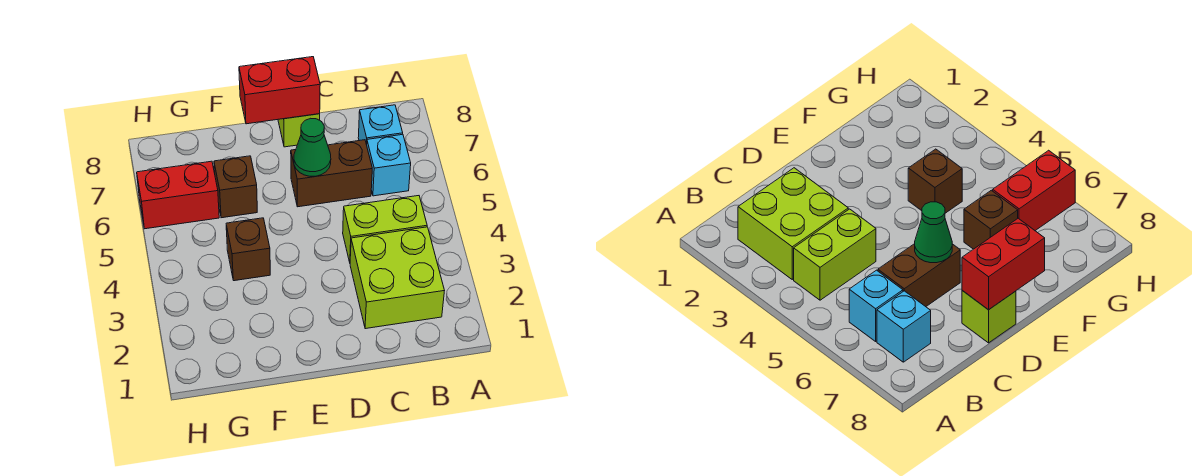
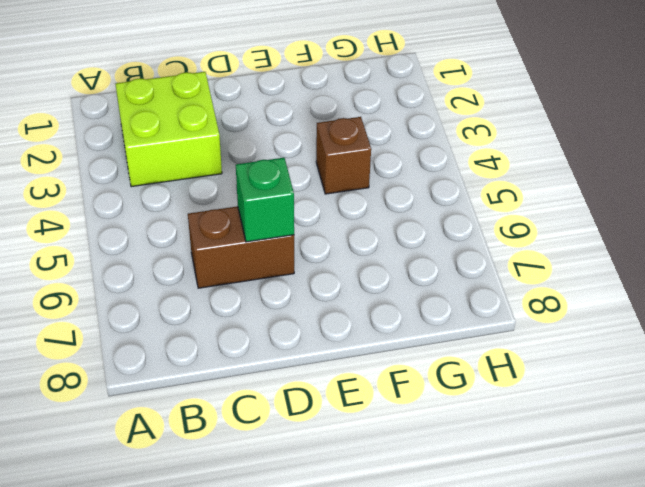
green 1x1 brick [236,158,294,242] -> green 1x1 cone [294,118,331,176]
none -> lime 1x2 brick [343,196,427,262]
none -> cyan 1x1 brick [367,134,411,196]

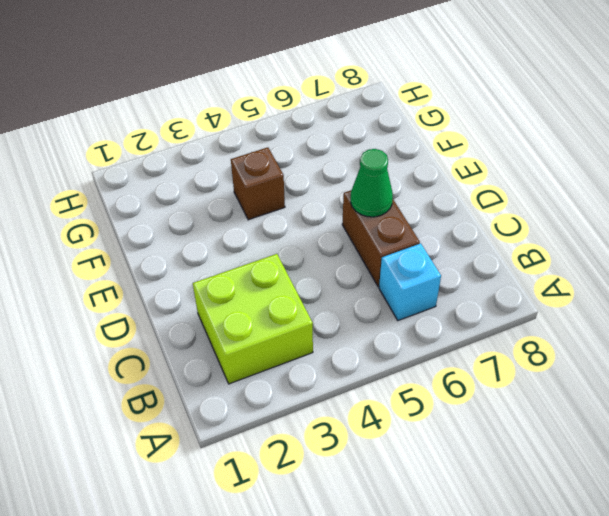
none -> lime 1x2 brick [343,196,427,262]
none -> cyan 1x1 brick [358,105,403,145]

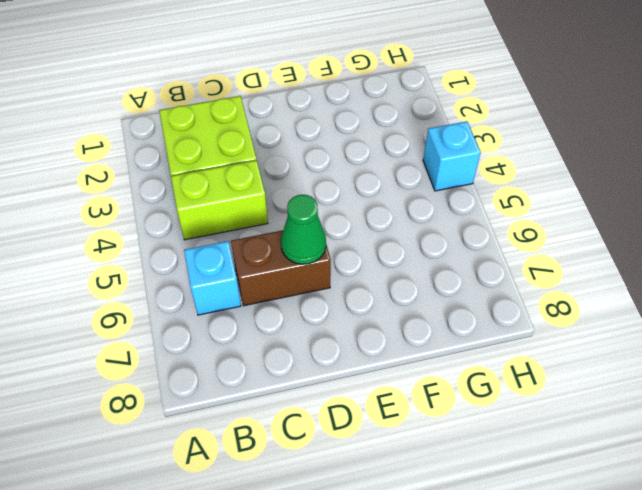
cyan 1x1 brick [423,121,481,191] -> cyan 1x1 brick moved to [358,105,403,145]
none -> lime 1x1 brick [278,114,320,147]
none -> brown 1x1 brick [226,218,270,281]

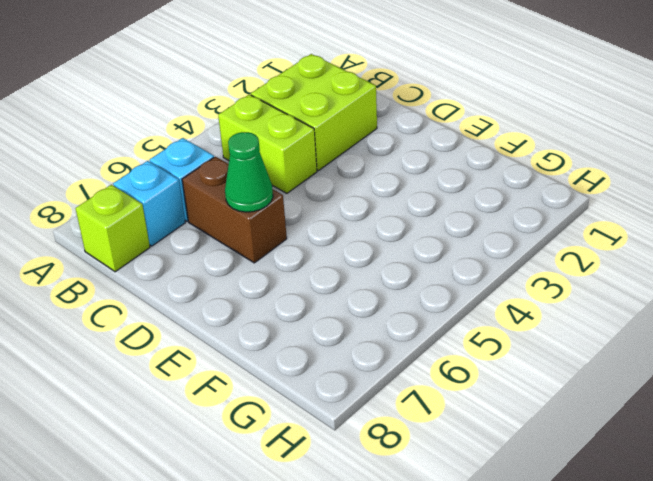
lime 1x1 brick [76,185,150,272] -> lime 1x1 brick moved to [278,114,320,147]
none -> brown 1x1 brick [226,218,270,281]
none -> brown 1x1 brick [214,156,257,218]

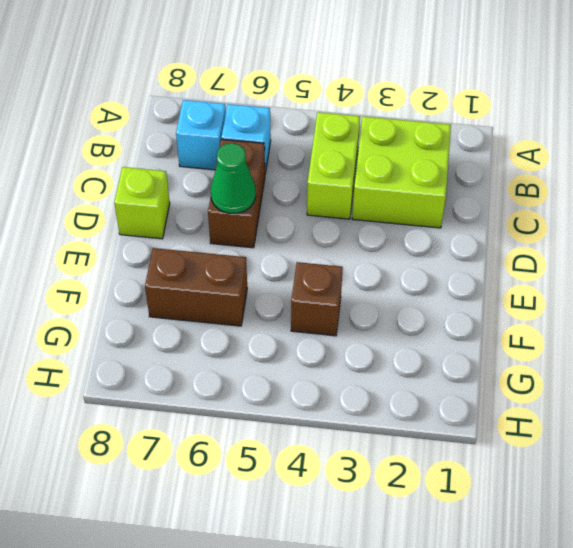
brown 1x2 brick [145,248,247,326] -> brown 1x1 brick [214,156,257,218]
none -> red 1x2 brick [137,161,219,229]
none -> red 1x2 brick [239,57,320,124]

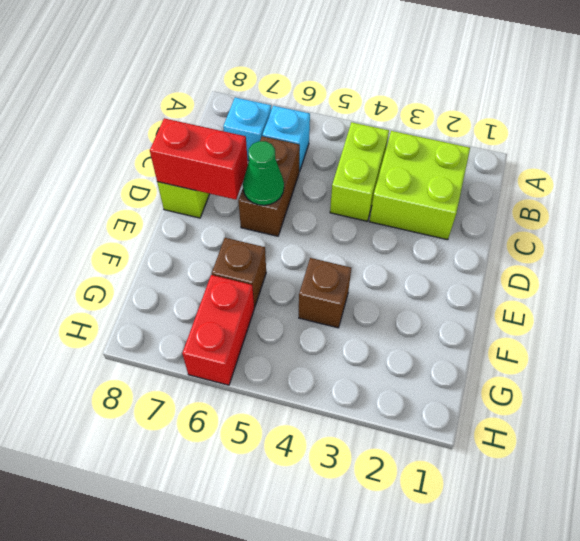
red 1x2 brick [150,118,248,200] -> red 1x2 brick turned to [239,57,320,124]

